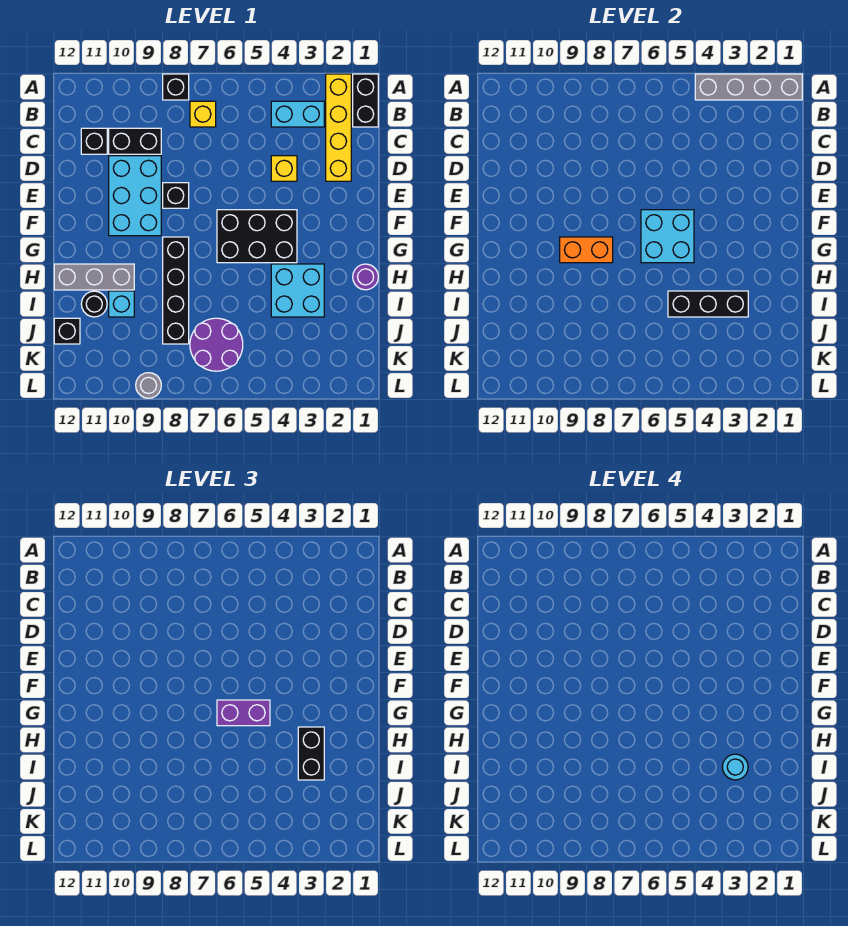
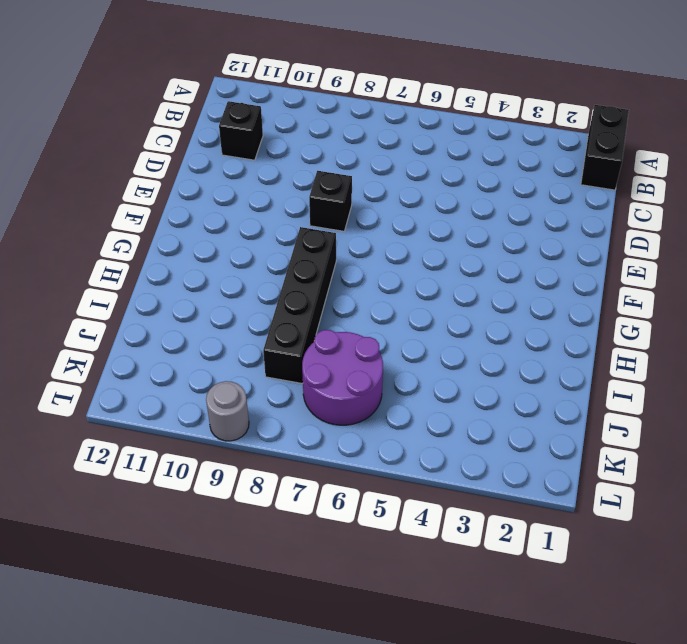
none -> yellow 1x4 brick [326,74,351,181]
none -> black 1x1 brick [163,74,189,100]
none -> cyan 1x2 brick [271,101,324,127]

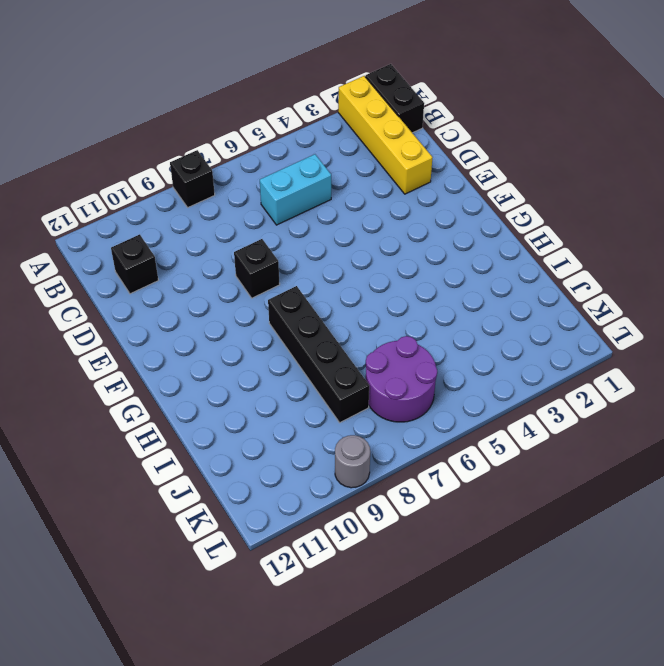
cyan 1x2 brick [260,154,331,225] -> cyan 1x2 brick moved to [271,101,324,127]
none -> yellow 1x1 brick [190,101,216,127]
none -> black 1x2 brick [109,128,161,154]
none -> yellow 1x1 brick [271,156,297,181]

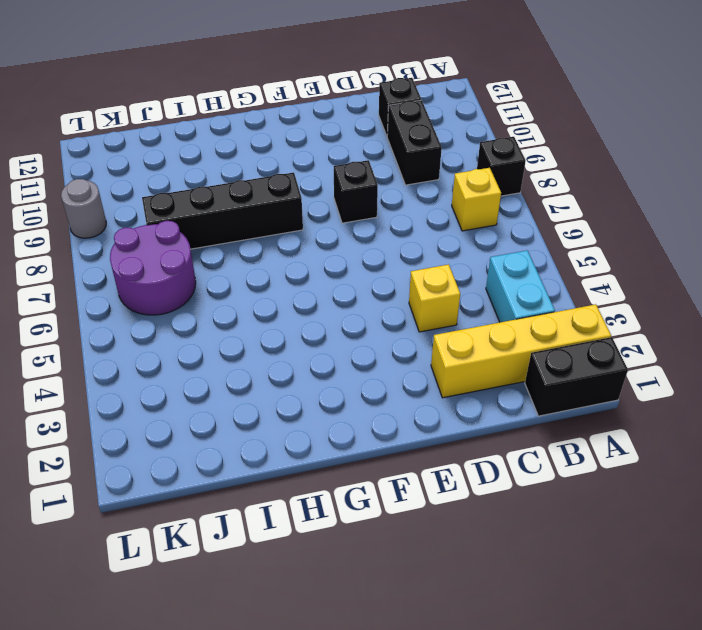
none -> cyan 2x3 brick [109,156,161,236]
none -> black 2x3 brick [217,210,297,263]
none -> purple 1x1 round brick [353,264,378,290]

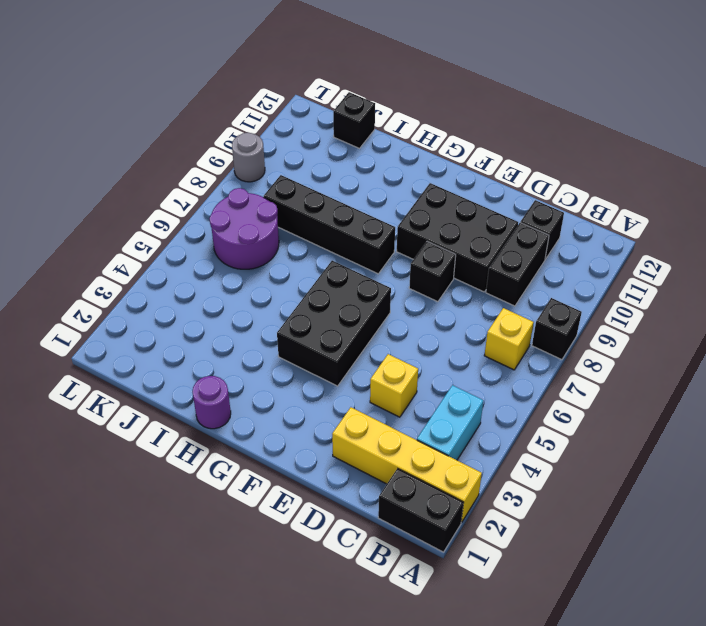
black 2x3 brick [397,183,518,292] -> cyan 2x3 brick [109,156,161,236]
none -> cyan 2x2 brick [271,264,324,317]
none -> grey 1x3 brick [54,264,134,290]
none -> cyan 1x1 brick [109,291,134,317]

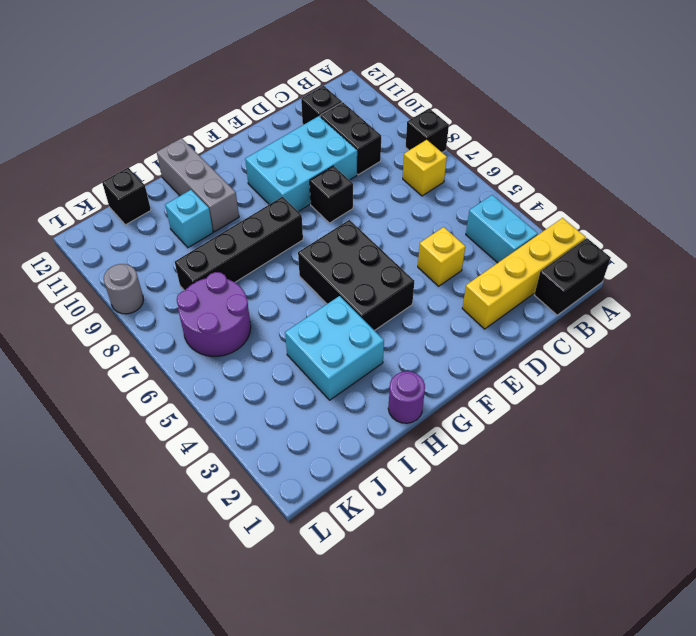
none -> black 1x1 round brick [81,291,107,317]
none -> grey 1x4 brick [695,74,802,100]
none -> cyan 2x2 brick [641,210,694,263]

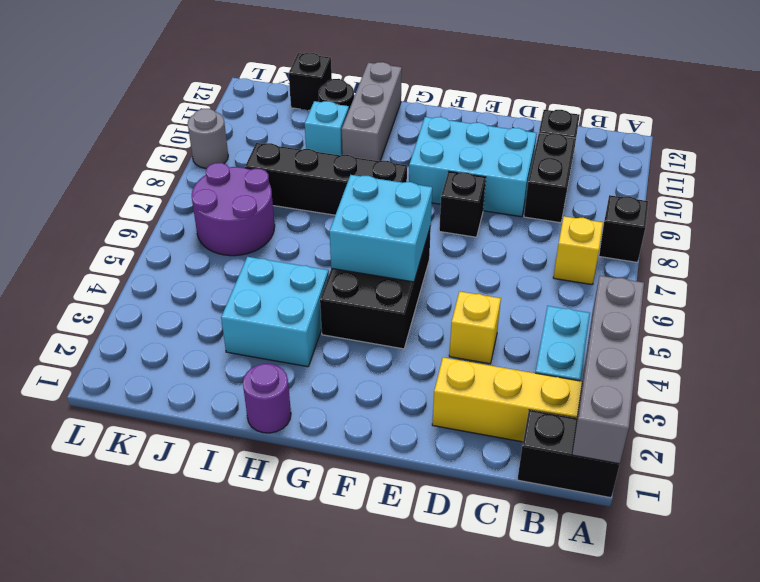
none -> orange 1x2 brick [560,237,613,263]
none -> black 1x3 brick [668,291,748,317]
none -> purple 1x2 brick [217,700,270,726]

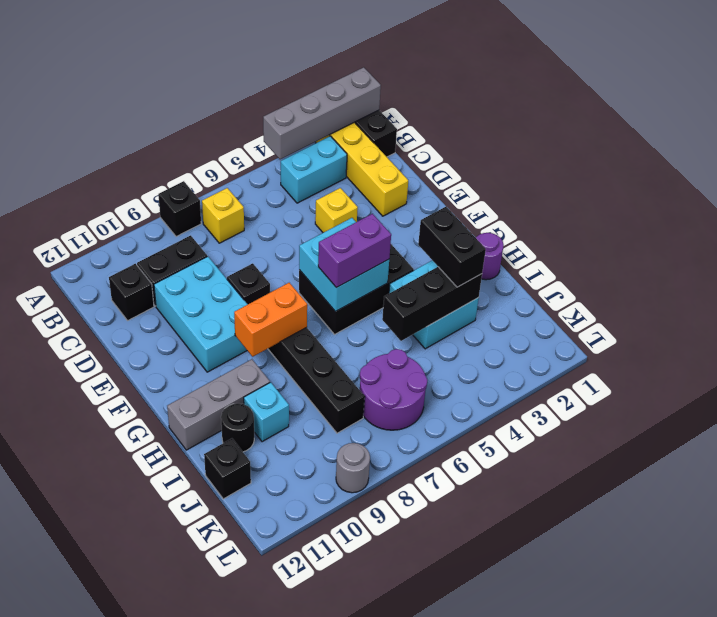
none -> cyan 1x1 round brick [722,754,748,780]

